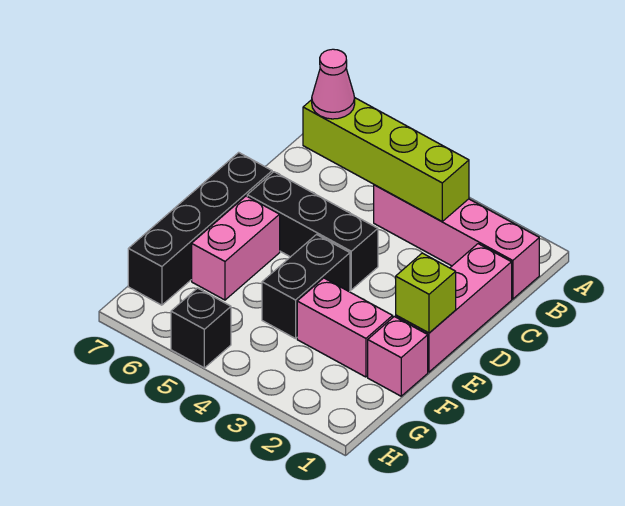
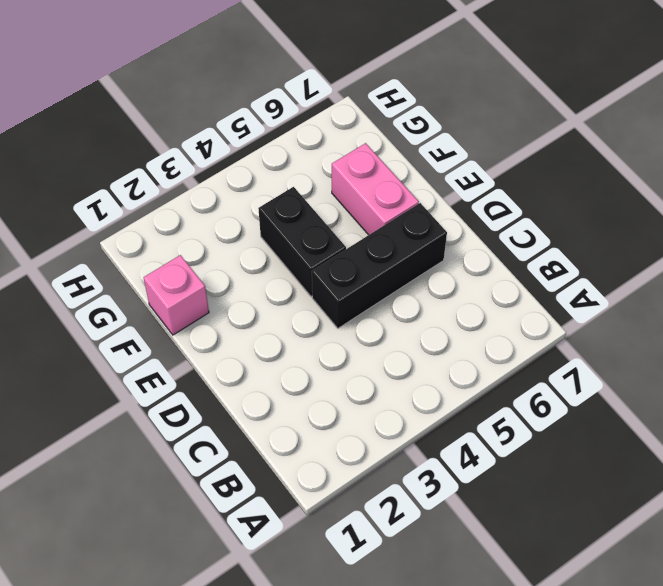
none -> pink 1x4 brick [374,185,539,299]
none -> pink 1x3 brick [396,244,512,372]
none -> black 1x4 brick [128,152,272,305]

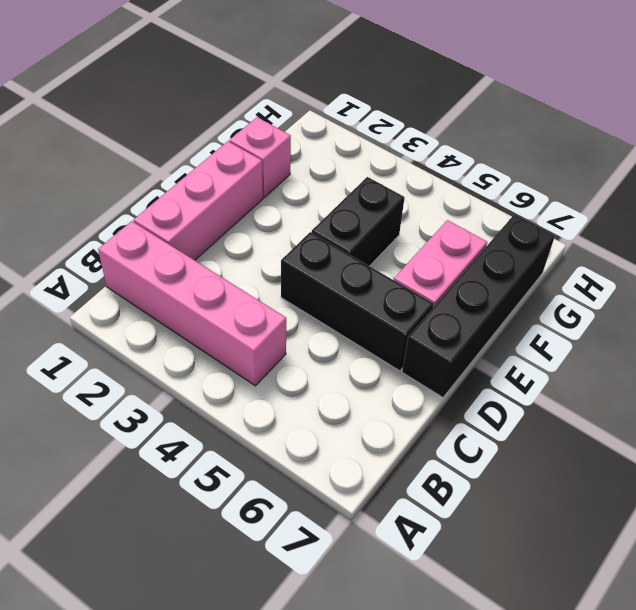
none -> pink 1x2 brick [297,278,393,377]
none -> black 1x1 brick [171,288,231,368]
none -> lime 1x4 brick [303,97,469,221]

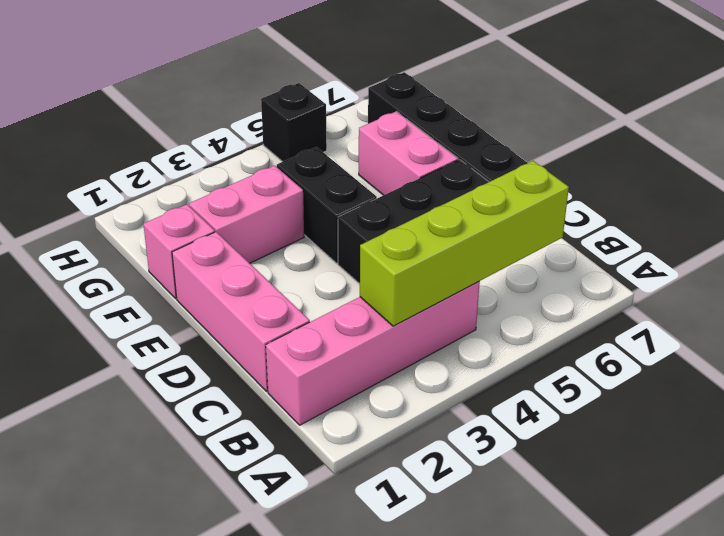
none -> lime 1x1 brick [396,253,456,333]
none -> pink 1x1 cone [312,49,355,119]

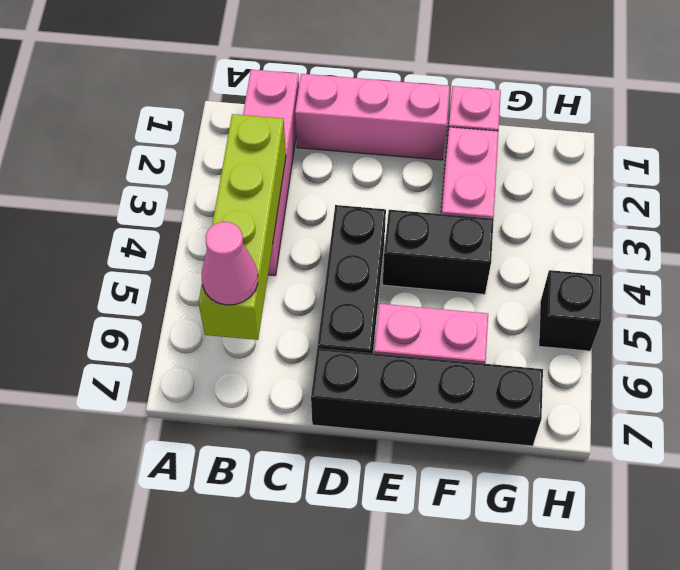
none -> lime 1x1 brick [396,253,456,333]

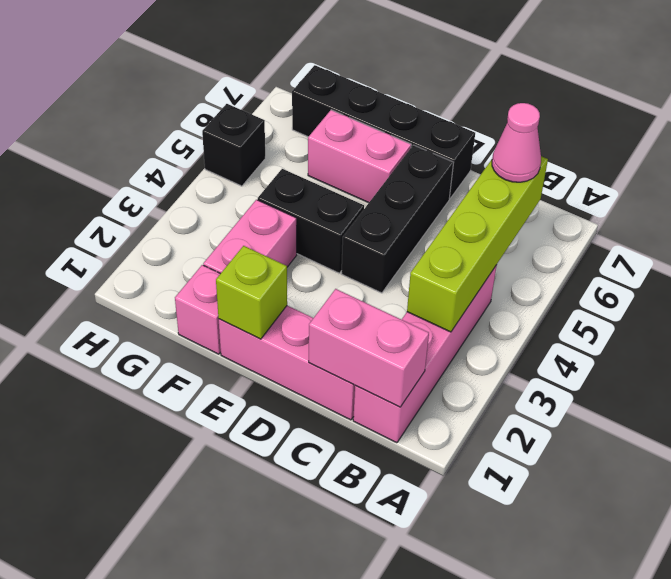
pink 1x2 brick [309,289,429,407] -> none

